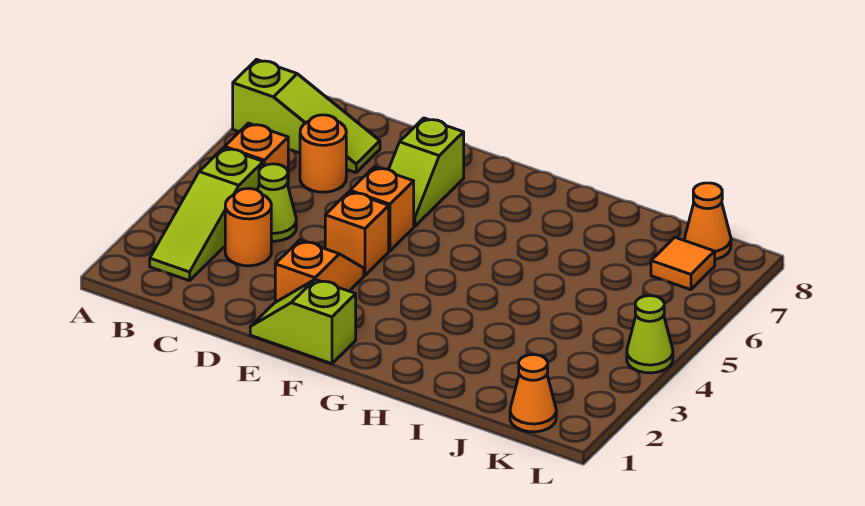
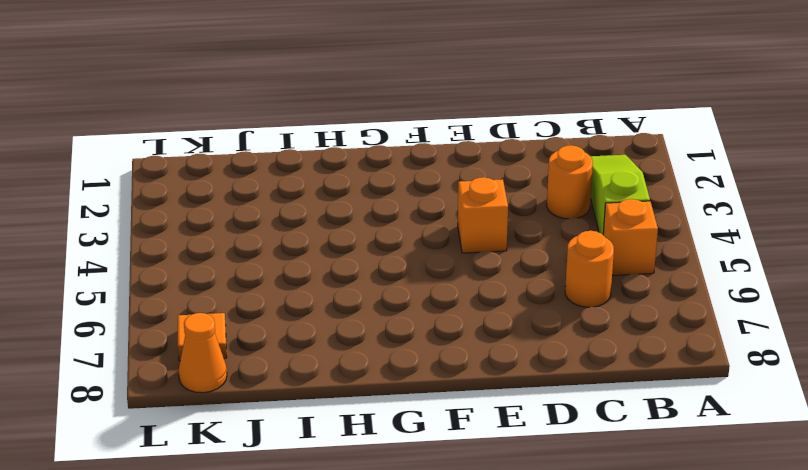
none -> lime 1x3 slope [233,60,380,173]
none -> lime 1x1 cone [258,164,296,241]
none -> lime 1x2 slope [250,280,356,364]

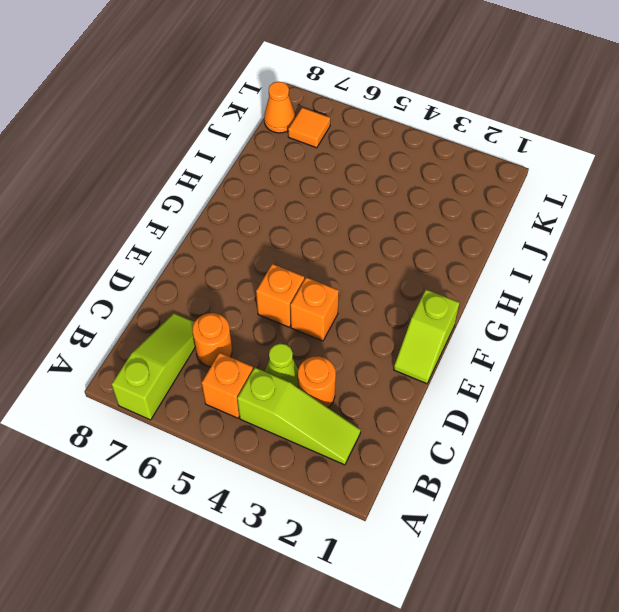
none -> orange 1x2 slope [275,240,364,302]
none -> lime 1x2 slope [389,118,464,226]
none -> orange 1x1 cone [510,355,556,432]

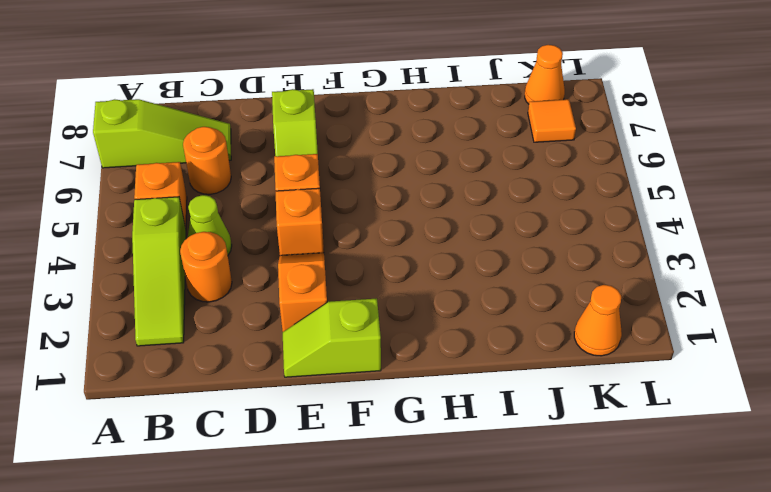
none -> lime 1x1 cone [627,296,673,373]

